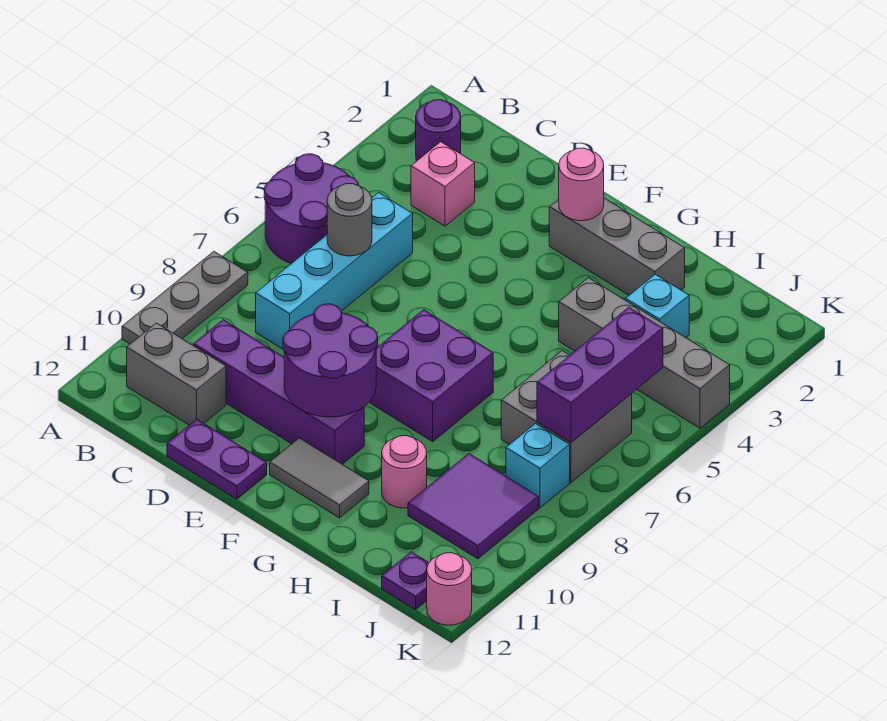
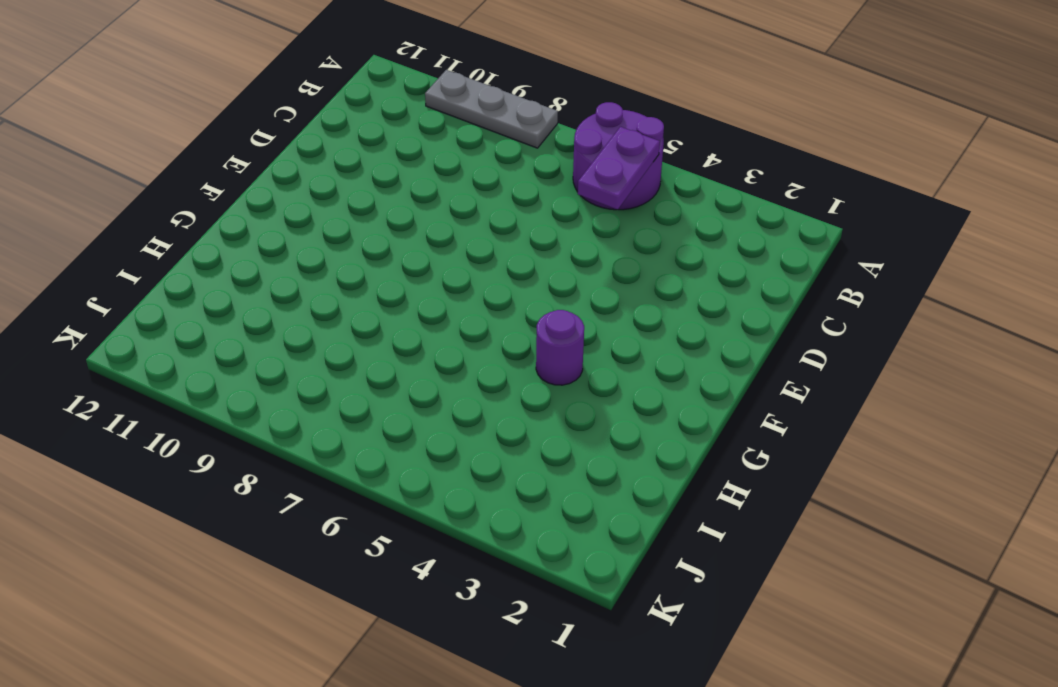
purple 1x2 plate [578,127,660,210] -> purple 1x2 plate moved to [167,419,267,499]
purple 1x1 round brick [536,310,584,385] -> purple 1x1 round brick moved to [416,100,461,161]
none -> grey 1x2 brick [127,323,226,425]
none -> pink 1x1 brick [411,142,475,226]
none -> cyan 1x4 brick [256,193,413,349]

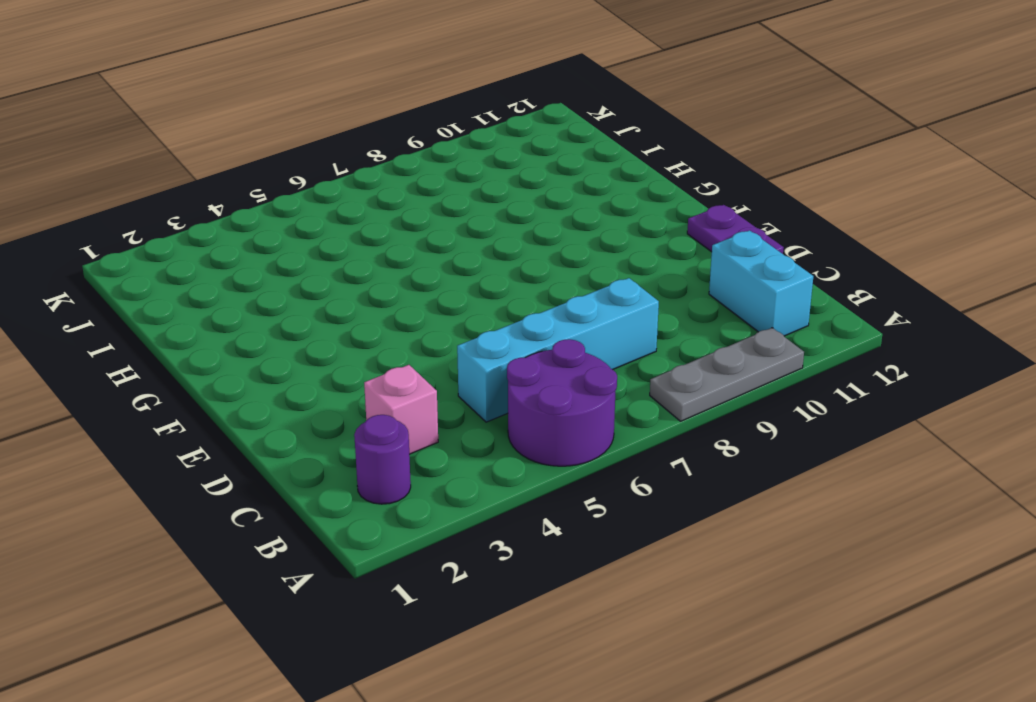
cyan 1x2 brick [709,230,813,336] -> grey 1x2 brick [127,323,226,425]
none -> purple 1x4 brick [194,320,364,464]
none -> grey 1x3 brick [549,198,685,295]
none -> purple 2x2 brick [369,310,493,442]

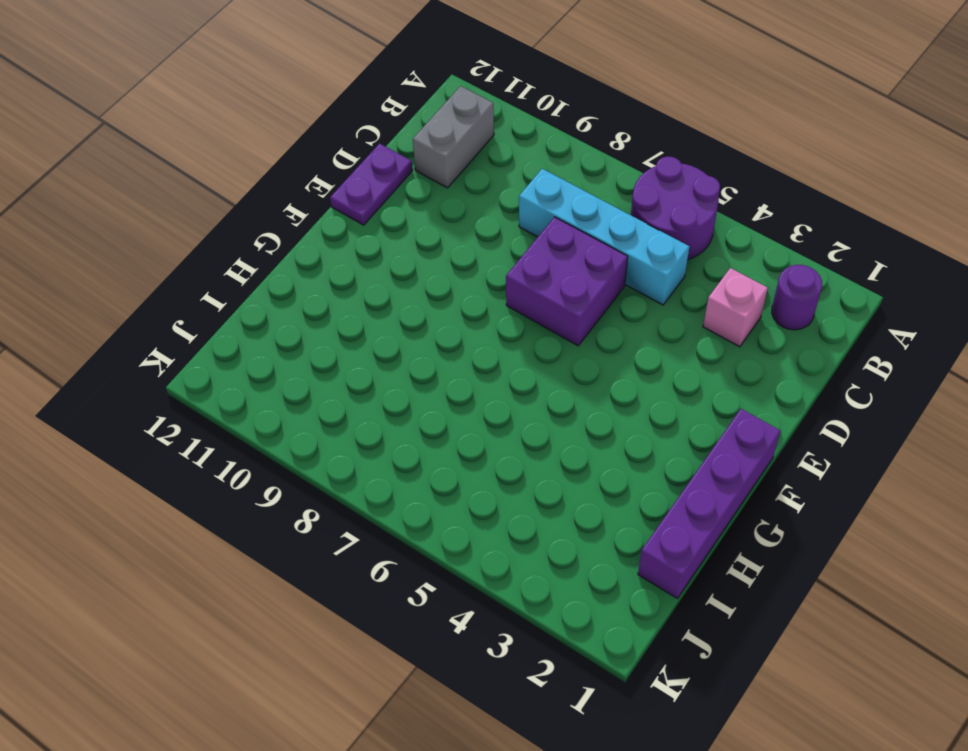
purple 2x2 brick [506,217,628,346] -> purple 2x2 brick moved to [369,310,493,442]
purple 1x4 brick [638,409,780,598] -> purple 1x4 brick moved to [194,320,364,464]
none -> grey 1x3 plate [122,251,248,344]
none -> grey 1x3 brick [549,198,685,295]
none -> grey 1x2 tile [270,438,369,518]

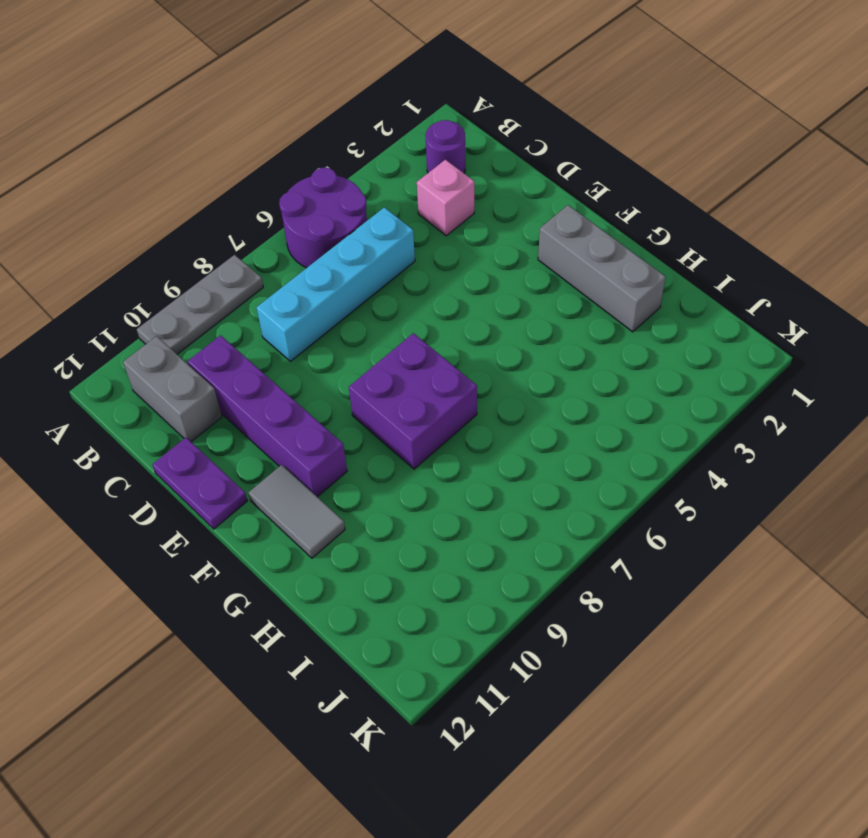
none -> grey 1x4 brick [559,278,730,428]
none -> pink 1x1 round brick [382,436,427,508]
none -> cyan 1x1 brick [626,274,689,338]

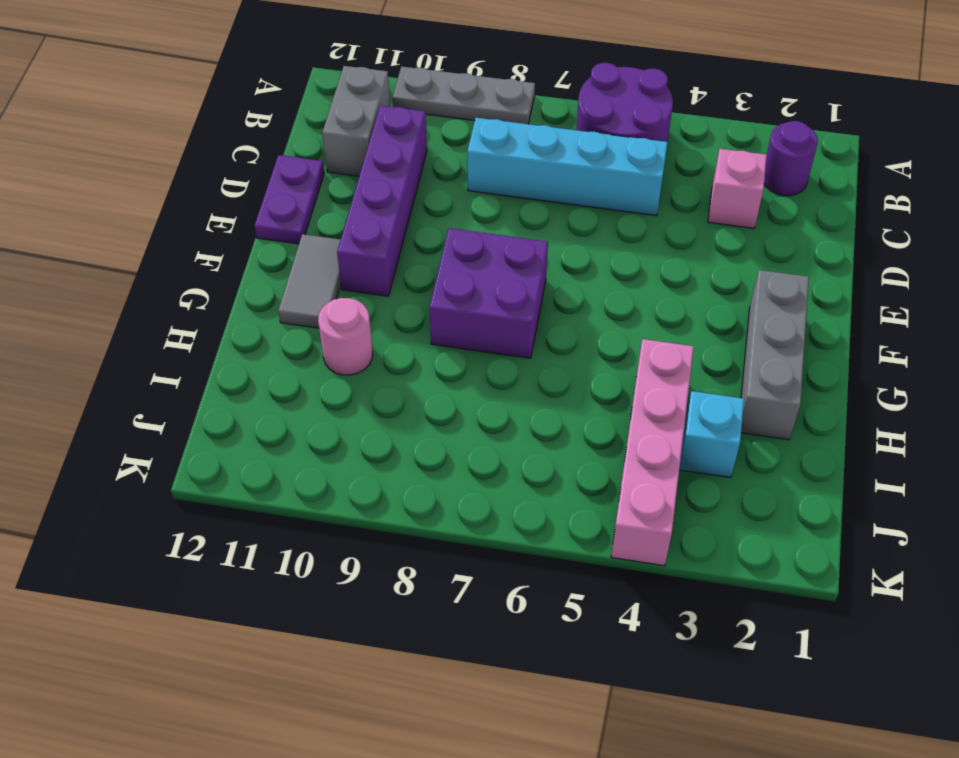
pink 1x4 brick [611,339,694,566] -> grey 1x4 brick [559,278,730,428]
none -> grey 2x2 brick [501,351,632,482]
none -> purple 2x2 tile [408,454,539,559]
none -> cyan 1x1 brick [506,424,570,508]

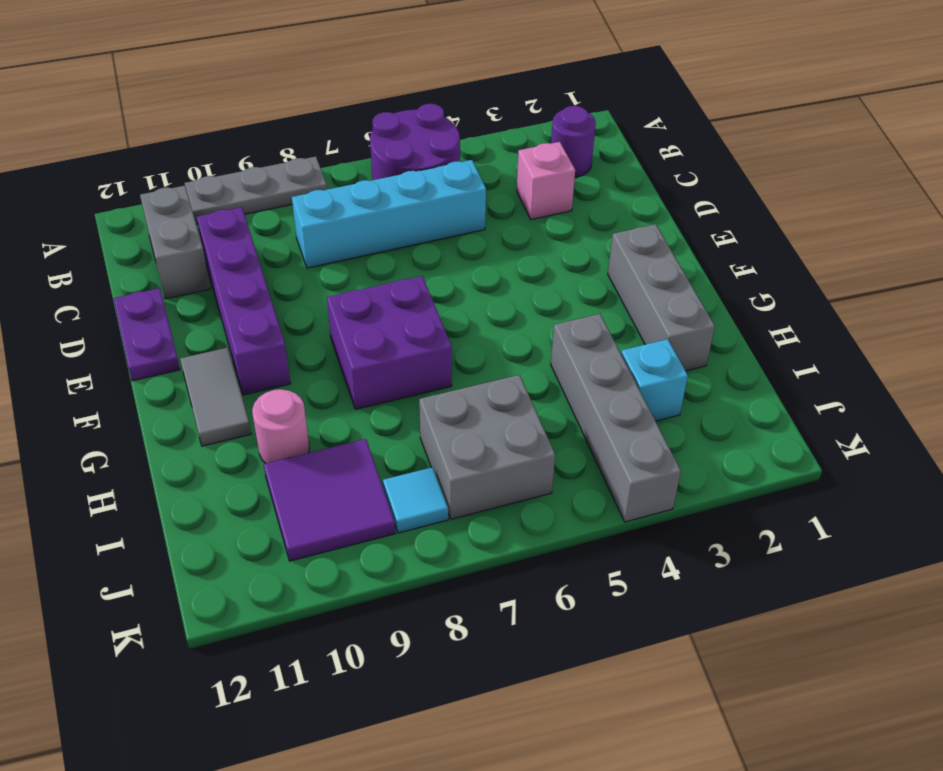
cyan 1x1 tile [383,467,448,533] -> cyan 1x1 brick [506,424,570,508]
none -> purple 1x1 plate [382,552,429,609]
none -> pink 1x1 round brick [427,553,472,625]
none -> grey 1x1 round brick [327,184,372,256]

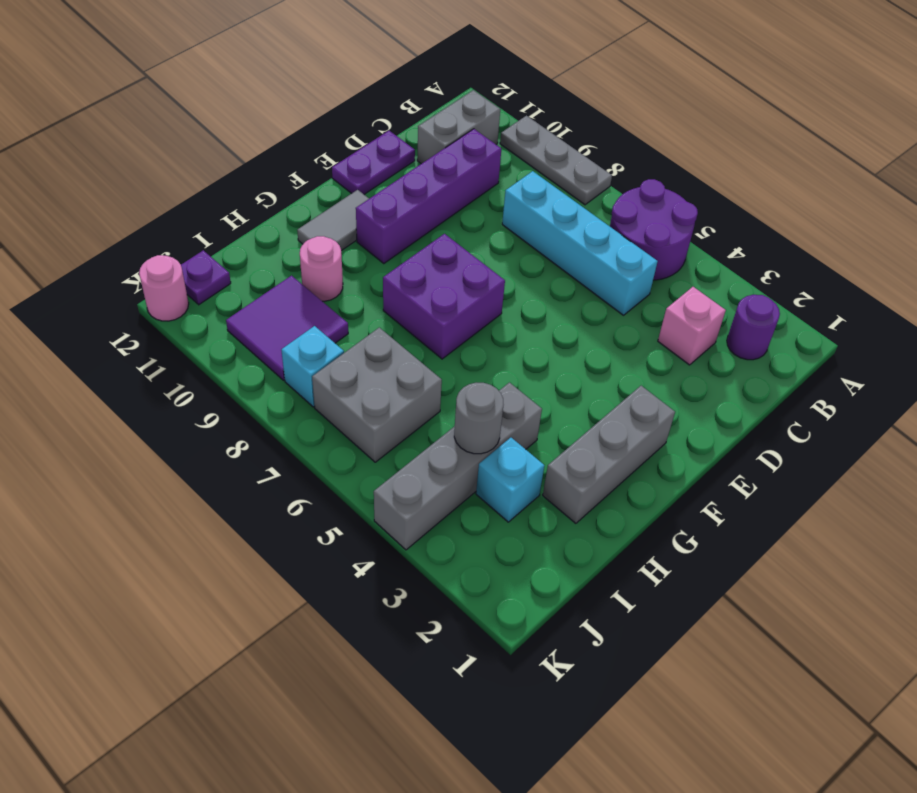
grey 1x1 round brick [454,383,504,454] -> grey 1x1 round brick moved to [327,184,372,256]
none -> purple 2x2 round brick [283,304,378,417]
none -> pink 1x1 round brick [559,148,604,221]
none -> purple 1x3 brick [537,307,663,443]

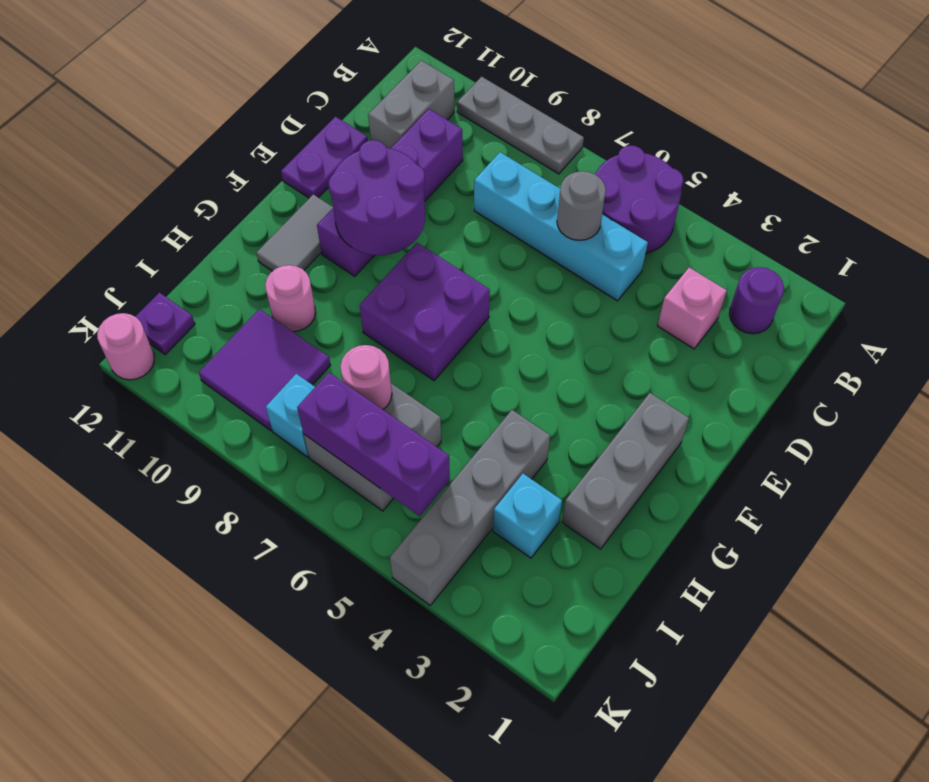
pink 1x1 round brick [340,345,392,409] -> pink 1x1 round brick moved to [559,148,604,221]

